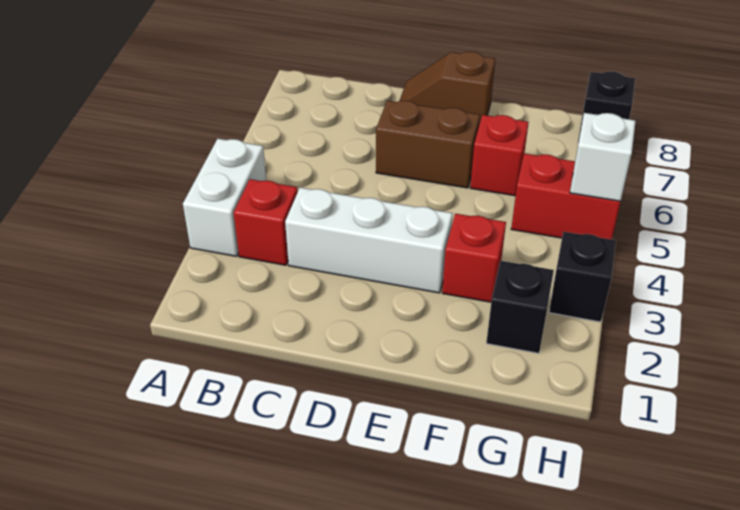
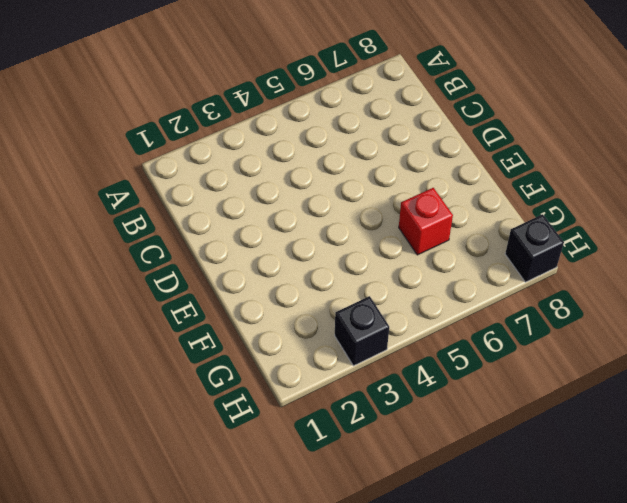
none -> white 1x2 brick [183,139,266,256]
none -> red 1x1 brick [234,179,298,265]
none -> white 1x3 brick [285,188,453,293]

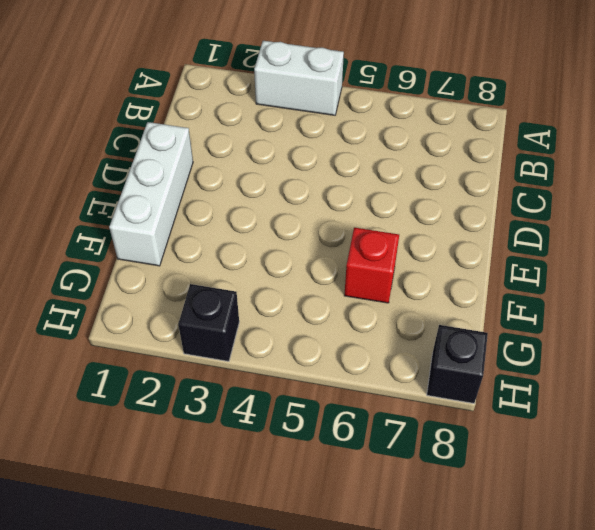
white 1x3 brick [109,122,193,266] -> white 1x3 brick moved to [285,188,453,293]
none -> red 1x1 brick [234,179,298,265]
none -> brown 1x2 brick [376,100,480,188]
none -> brown 1x2 slope [400,51,495,125]

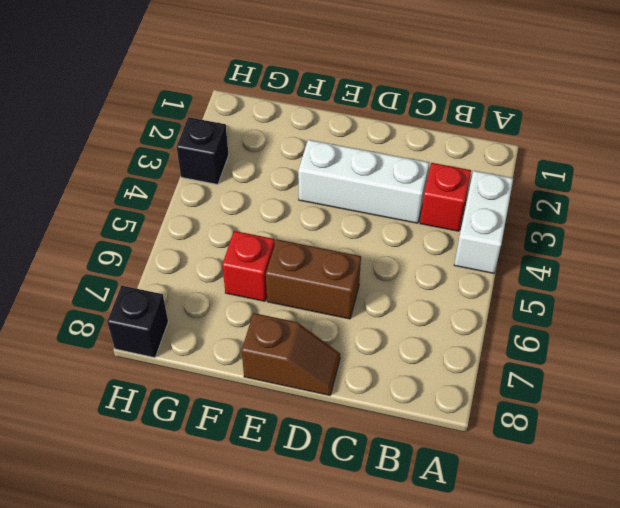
none -> red 1x1 brick [442,214,506,302]
none -> black 1x1 brick [486,261,554,353]
none -> red 1x2 brick [511,153,620,240]

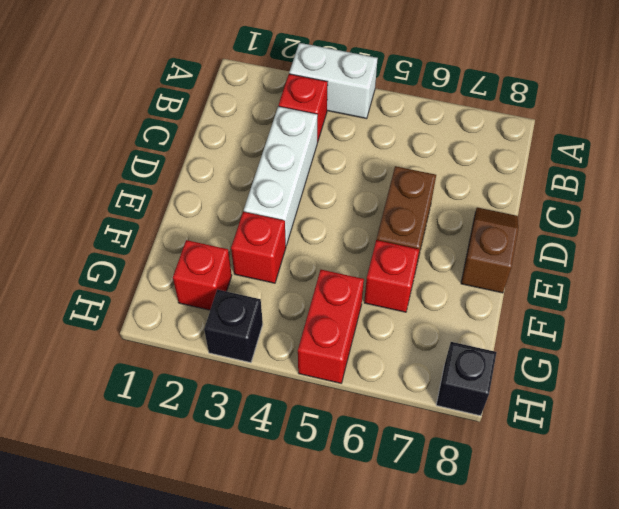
red 1x1 brick [173,240,232,310] -> black 1x1 brick [486,261,554,353]
none -> white 1x1 brick [570,113,635,201]

